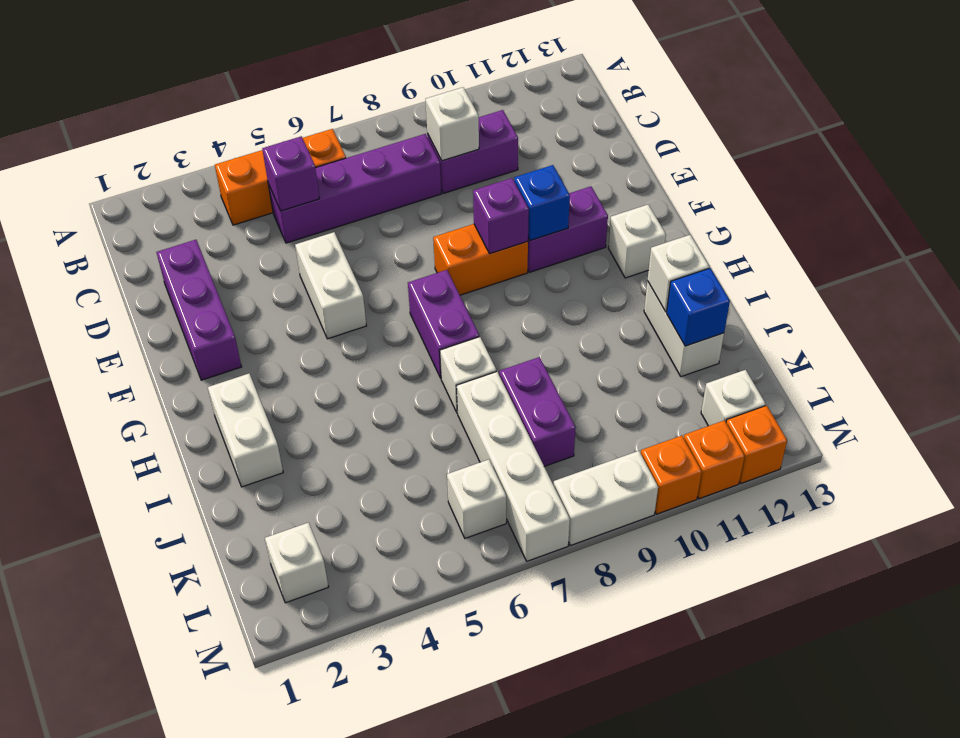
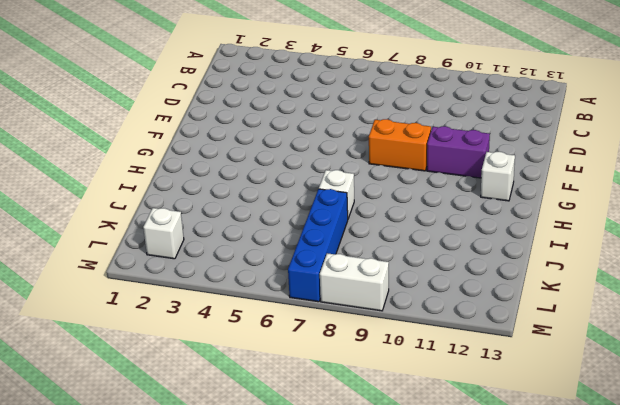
blue 1x4 brick [288,189,348,302] -> white 1x4 brick [457,372,570,561]
none -> orange 1x3 brick [215,129,346,225]
none -> purple 1x4 brick [268,134,441,243]
none -> purple 1x2 brick [427,110,518,193]

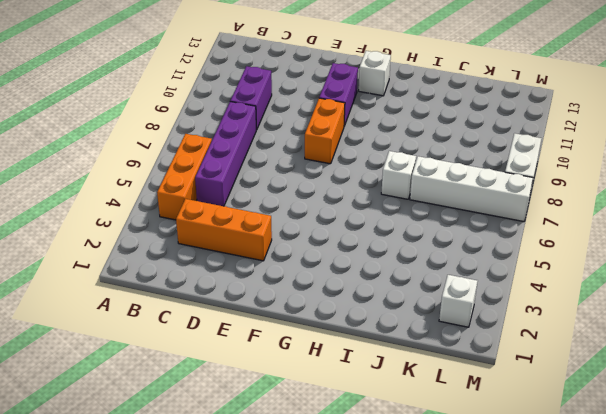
orange 1x3 brick [176,199,272,261] -> none
none -> purple 1x3 brick [156,240,242,380]
none -> white 1x2 brick [295,232,366,339]
none -> purple 1x2 brick [408,270,479,378]

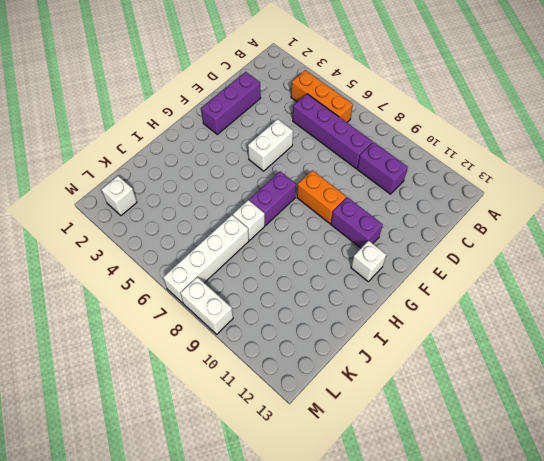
none -> white 1x2 brick [208,374,283,487]
none -> white 1x2 brick [644,281,724,377]
none -> purple 1x2 brick [499,357,576,466]

